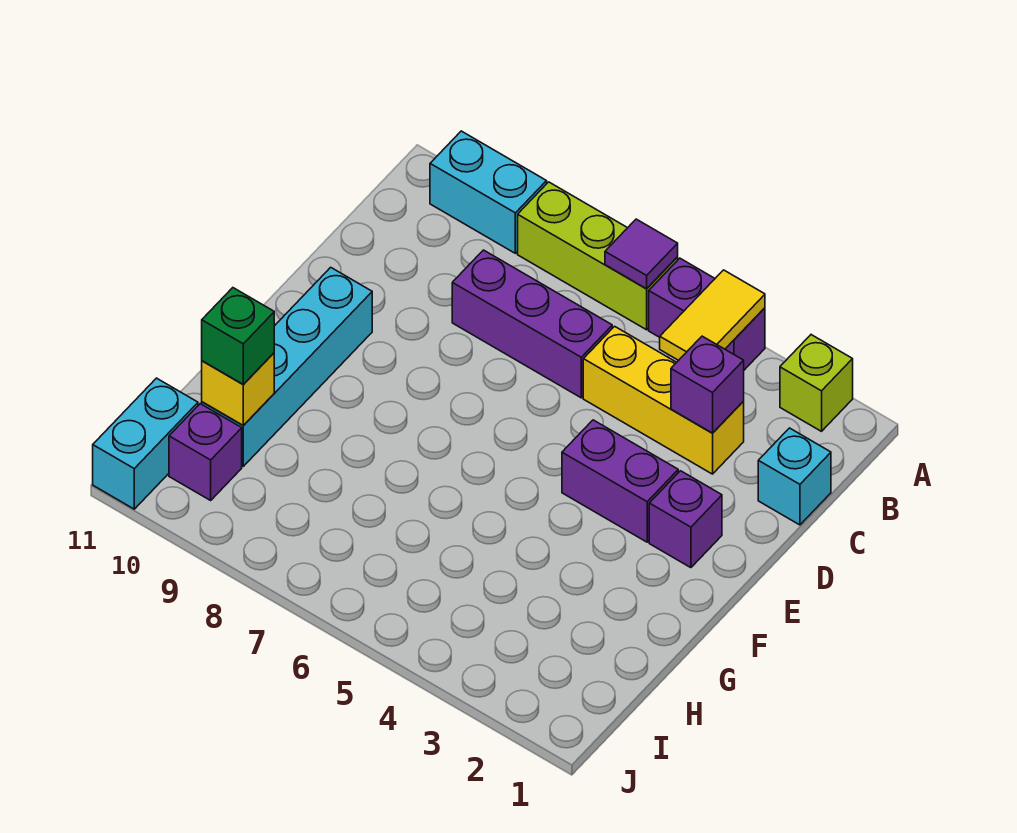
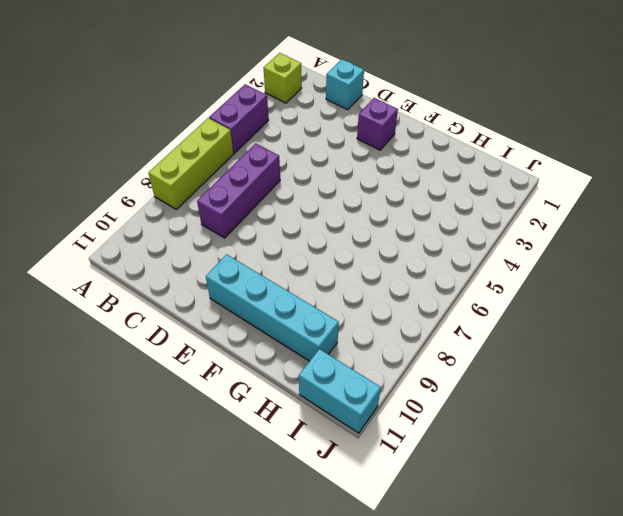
none -> cyan 1x2 brick [430,131,547,253]
none -> yellow 1x3 brick [583,326,744,474]
none -> purple 1x2 brick [562,420,678,542]

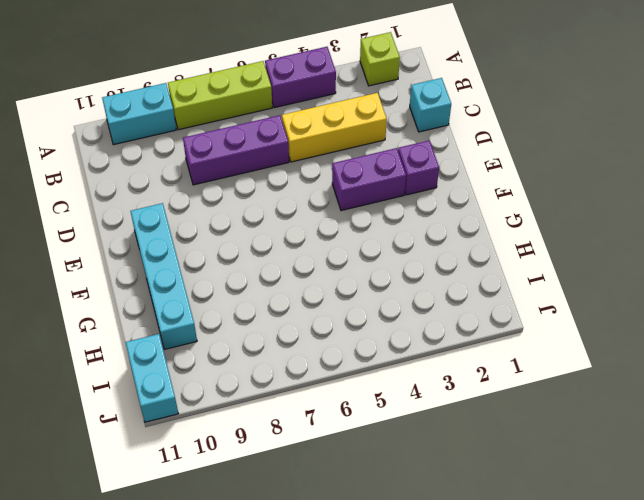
none -> purple 1x1 brick [169,404,242,500]
none -> yellow 1x2 tile [660,270,765,360]
none -> purple 1x1 tile [605,219,678,289]

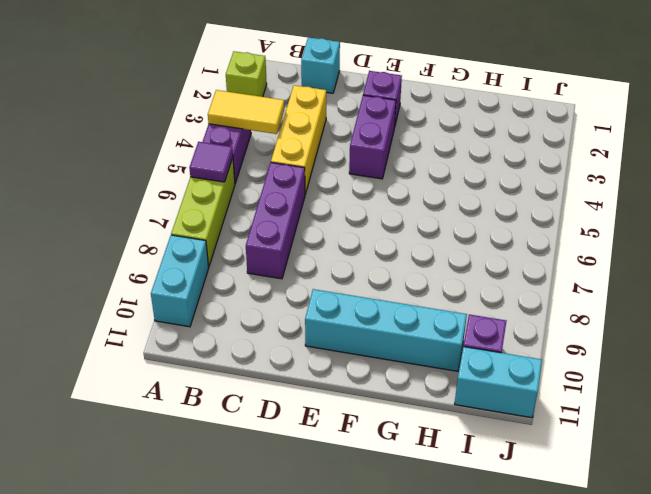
none -> purple 1x1 brick [671,336,744,433]
none -> yellow 1x1 brick [202,353,274,425]
none -> green 1x1 brick [202,288,274,384]

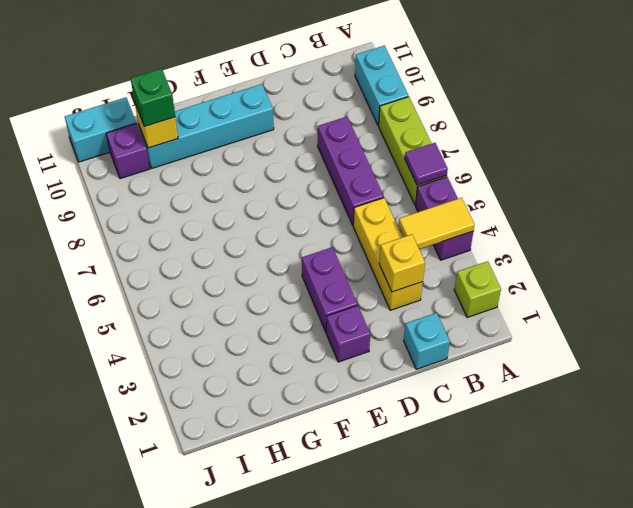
yellow 1x1 brick [379,234,425,292] -> purple 1x1 brick [671,336,744,433]

